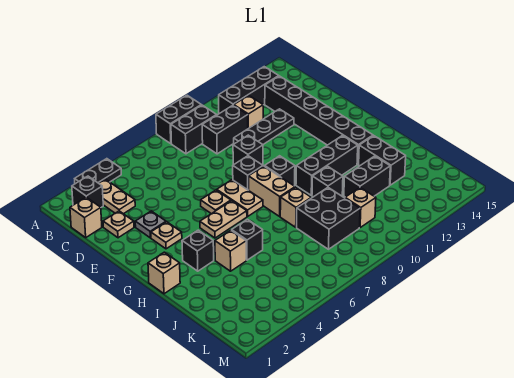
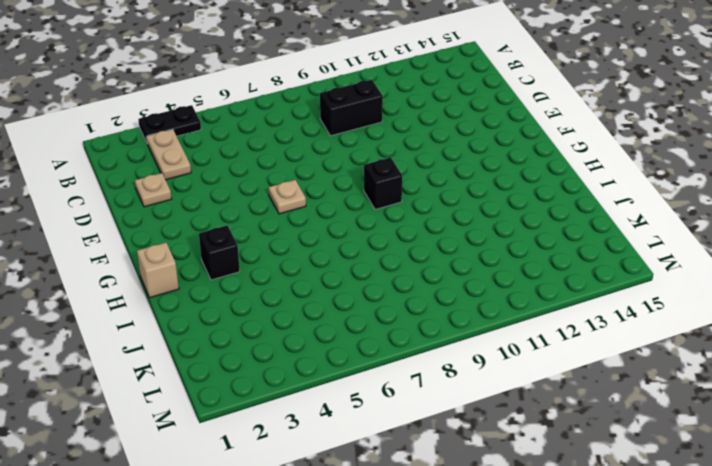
none -> black 1x2 brick [156,95,201,143]
none -> black 1x1 brick [72,176,103,207]
none -> black 1x2 brick [171,105,216,154]
none -> black 1x3 brick [219,67,279,114]

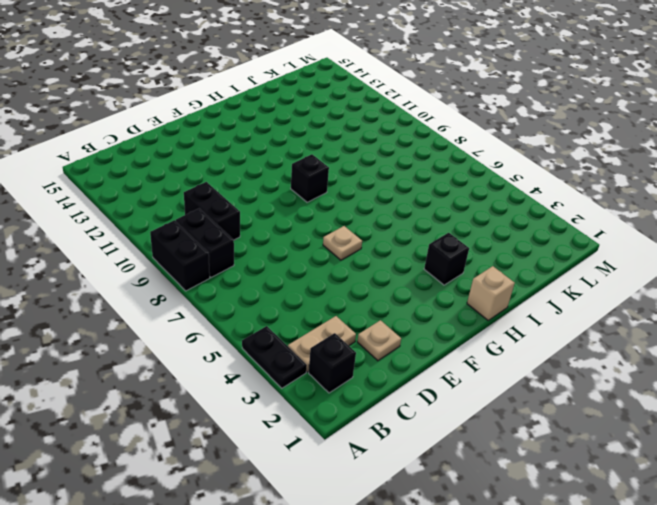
none -> black 1x3 brick [219,67,279,114]
none -> tan 1x1 brick [70,197,102,237]
none -> tan 1x1 brick [234,95,263,128]
none -> black 1x6 brick [265,76,373,164]

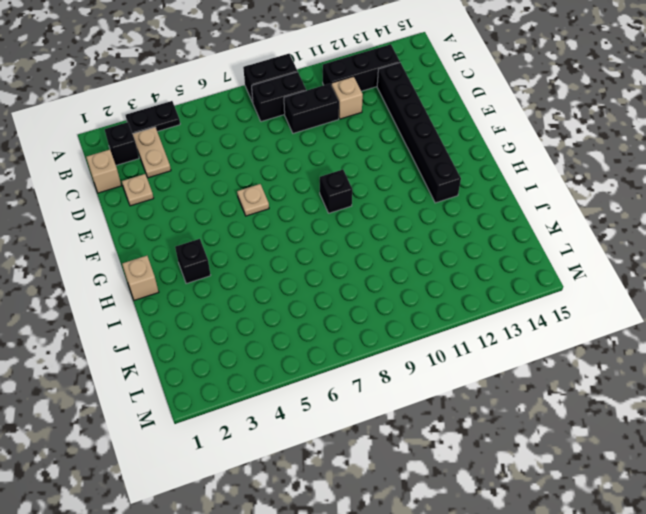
none -> black 1x3 plate [234,109,294,144]
none -> grey 1x1 plate [135,211,166,238]
none -> black 1x1 brick [233,135,263,165]
none -> tan 1x1 plate [151,222,182,249]

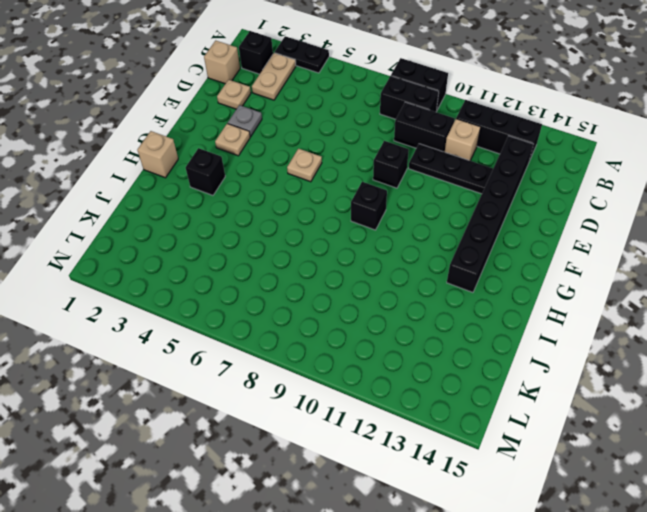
none -> tan 1x2 plate [217,180,263,216]
none -> black 1x1 brick [233,156,263,190]
none -> tan 1x2 plate [200,201,247,238]
none -> tan 1x2 brick [249,166,295,216]

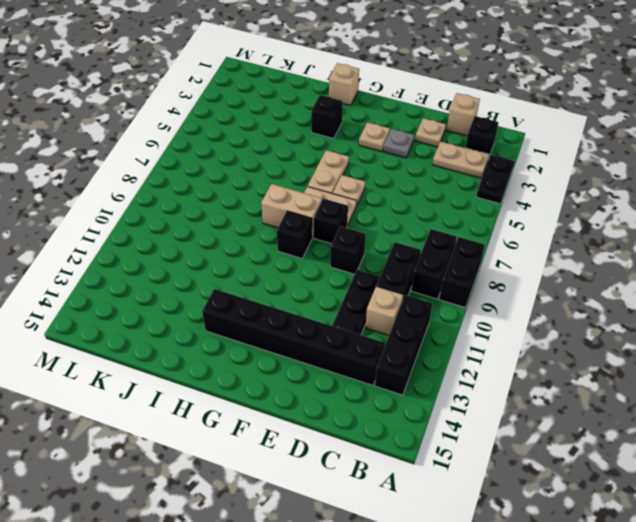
none -> black 1x3 brick [296,136,358,195]
none -> tan 1x1 brick [215,230,246,271]
none -> black 1x1 brick [232,219,263,260]
none -> tan 1x1 brick [280,187,311,227]

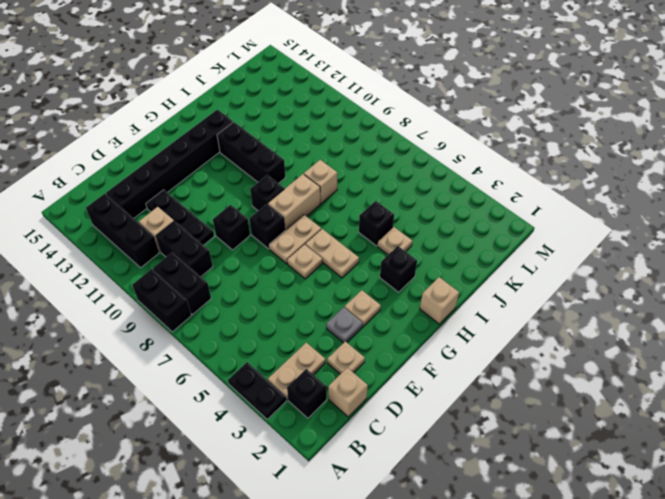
tan 1x1 plate [378,227,412,255] -> tan 1x1 brick [215,230,246,271]
none -> black 1x1 brick [312,166,343,197]
none -> black 1x2 brick [359,136,406,185]
none -> black 2x2 brick [297,188,360,249]
none -> black 1x2 brick [344,156,390,197]

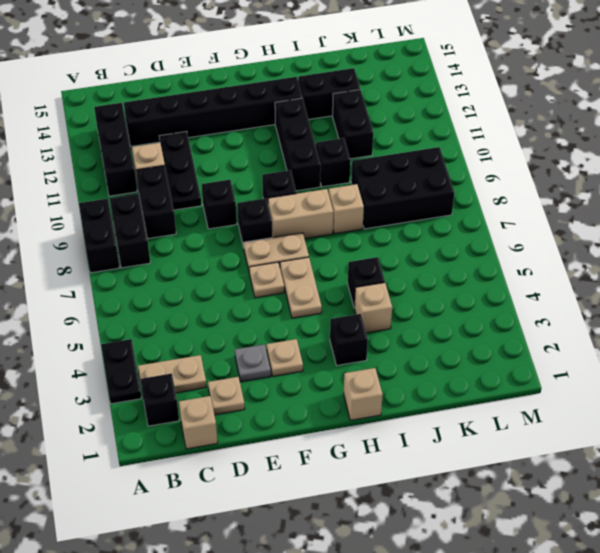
black 2x3 brick [351,147,454,229] -> black 2x2 brick [297,188,360,249]
none -> tan 1x1 brick [345,188,376,227]

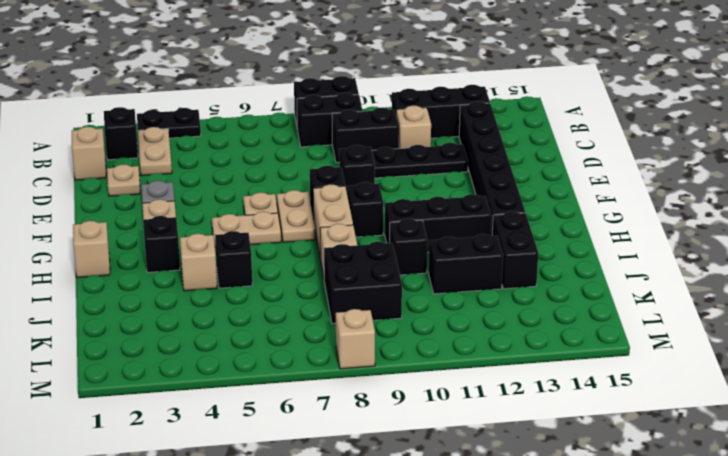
tan 1x1 brick [336,309,375,369] -> tan 1x1 brick moved to [345,188,376,227]

